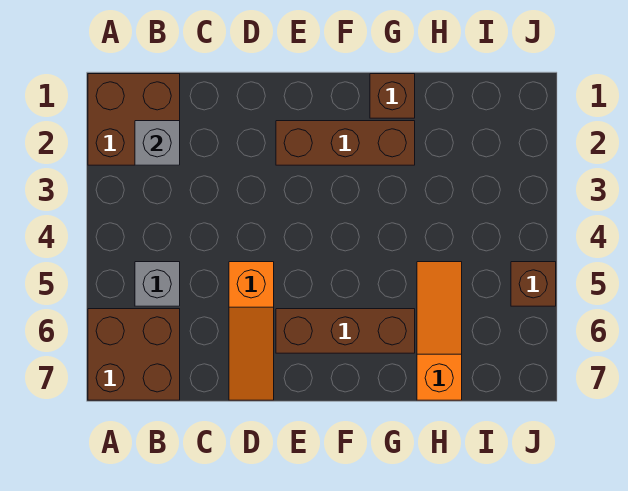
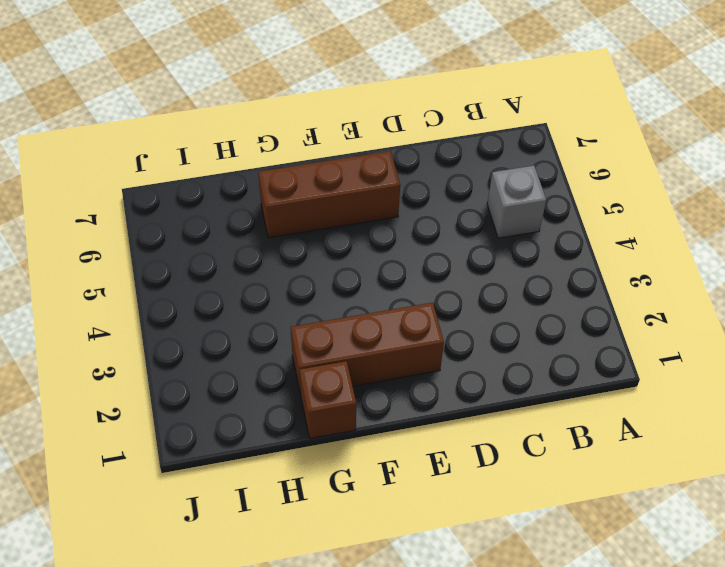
none -> brown 2x2 brick [88,74,180,165]
none -> brown 2x2 brick [88,309,180,400]

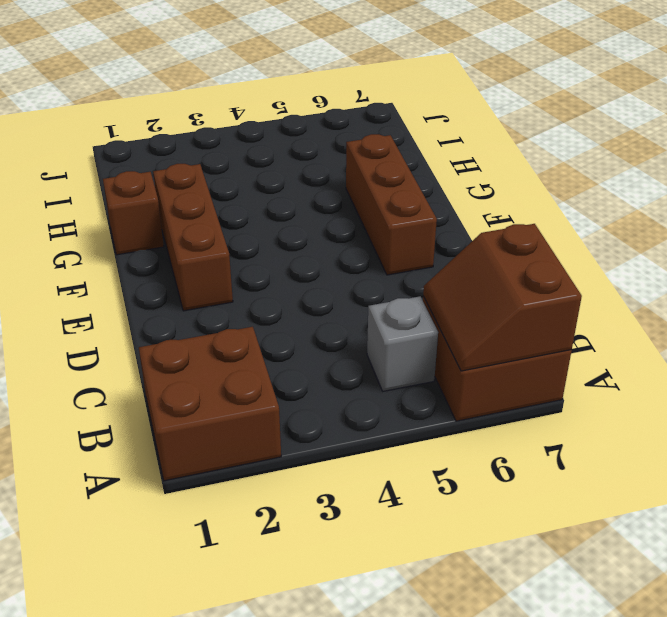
brown 2x2 slope [423,224,582,371] -> none
none -> orange 1x3 slope [229,262,274,400]
none -> orange 1x3 slope [417,262,462,400]

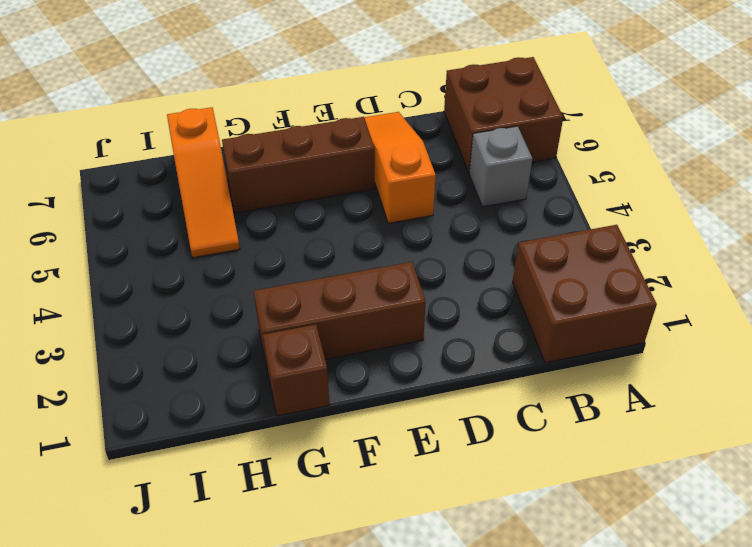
none -> brown 1x1 brick [511,262,556,306]
none -> grey 1x1 brick [135,121,180,165]

